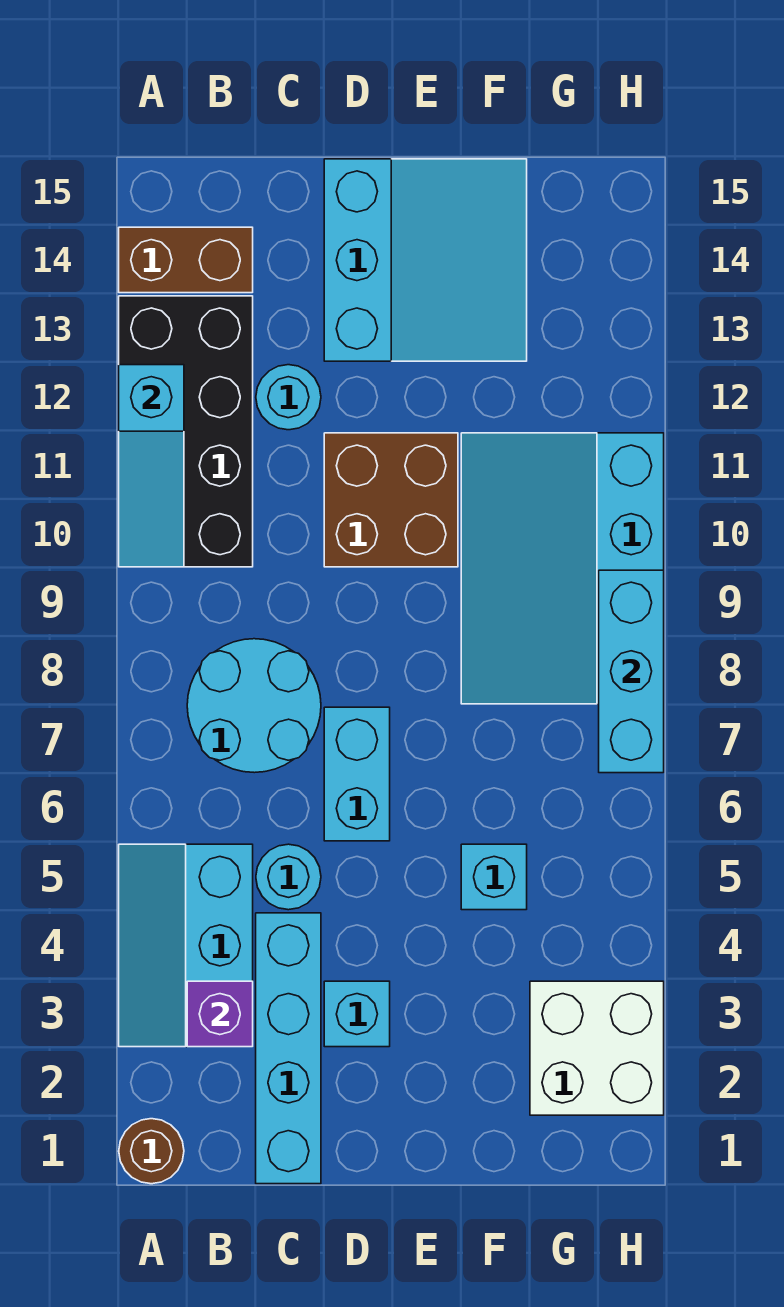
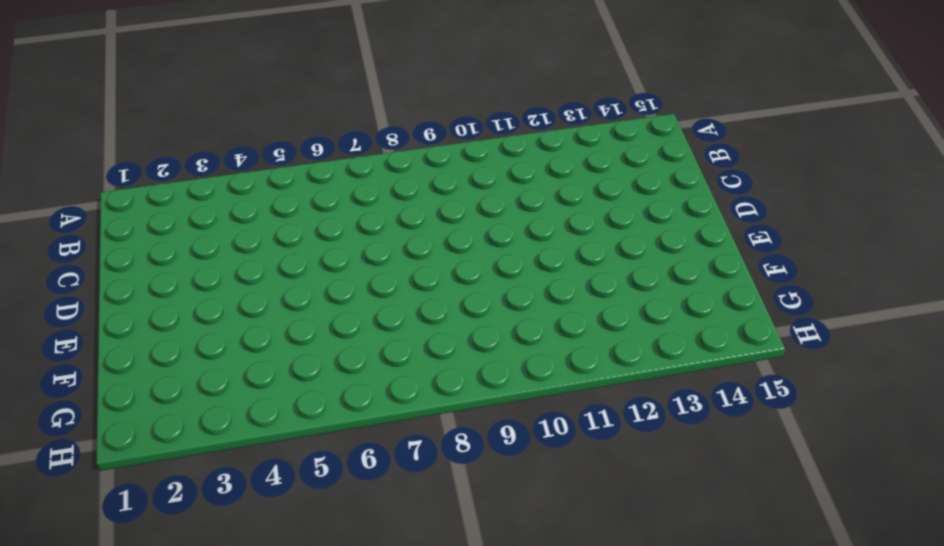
none -> brown 1x1 round brick [119,1119,184,1184]
none -> cyan 2x3 slope [119,844,253,1047]
none -> black 2x4 brick [119,296,253,567]

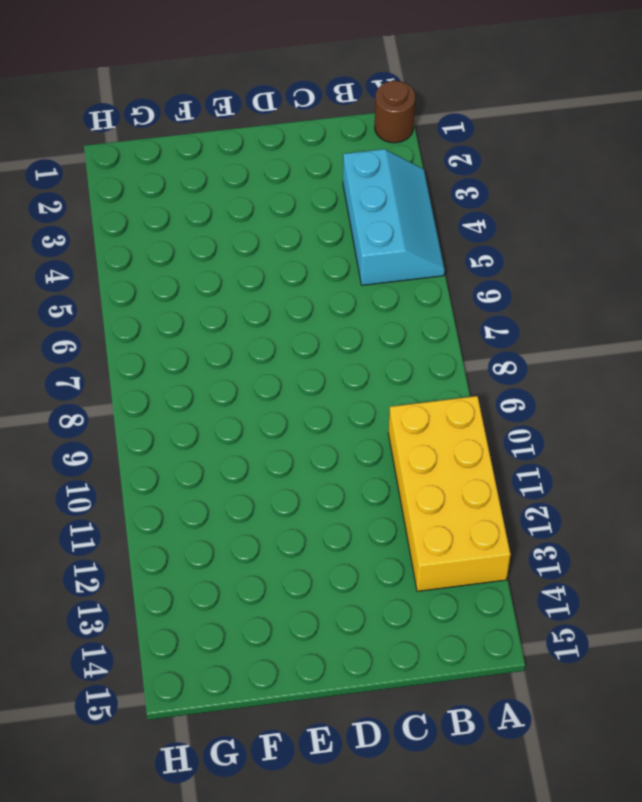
yellow 2x4 brick [388,396,511,591] -> black 2x4 brick [119,296,253,567]
none -> brown 1x2 brick [119,227,253,293]
none -> cyan 2x2 round brick [187,639,321,773]
none -> cyan 1x4 brick [256,913,321,1184]

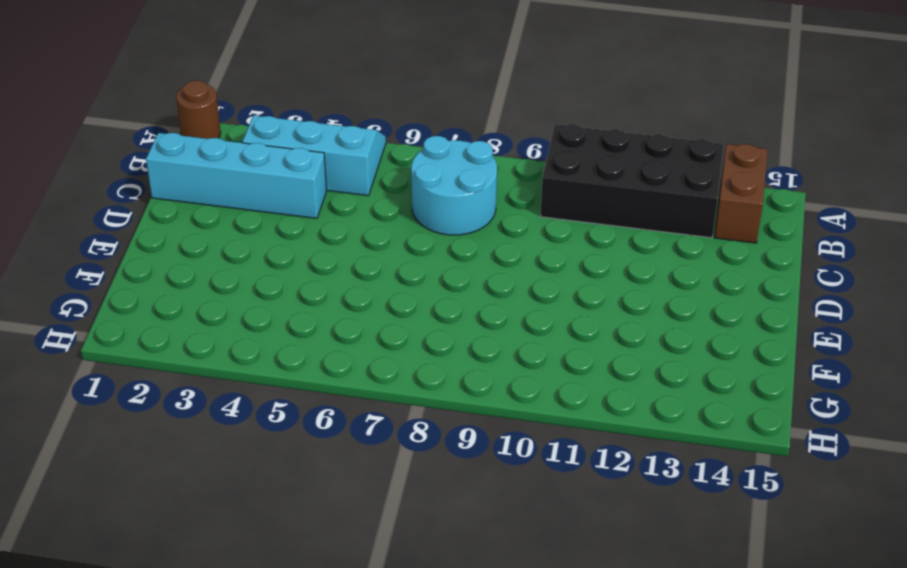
none -> cyan 1x1 round brick [256,844,321,910]
none -> cyan 1x1 round brick [256,365,321,430]
none -> cyan 1x1 brick [324,981,390,1047]

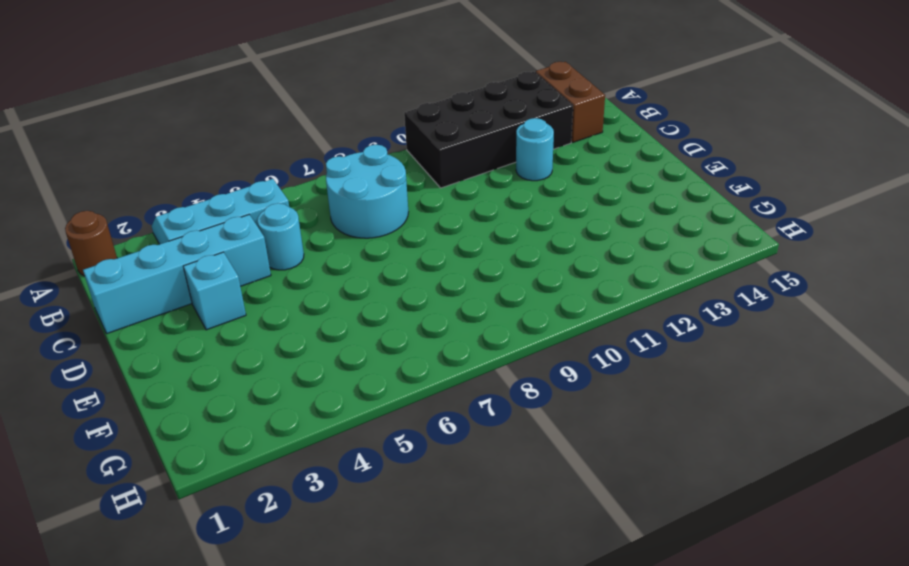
none -> cyan 1x2 brick [324,707,390,841]
none -> brown 2x2 brick [324,433,458,567]
none -> cyan 3x3 slope [324,159,527,361]

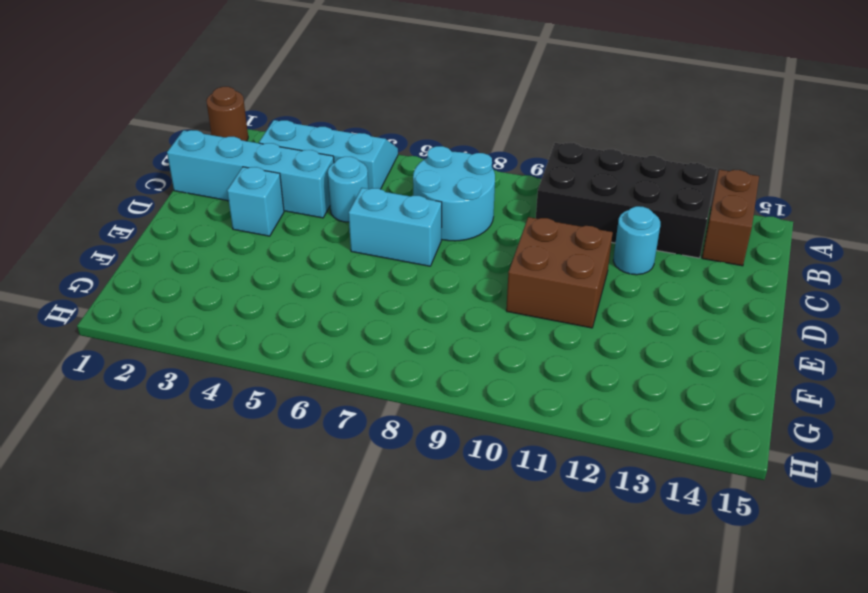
none -> cyan 3x3 slope [324,159,527,361]
none -> cyan 1x1 brick [461,844,527,910]
none -> cyan 3x4 slope [461,433,664,704]

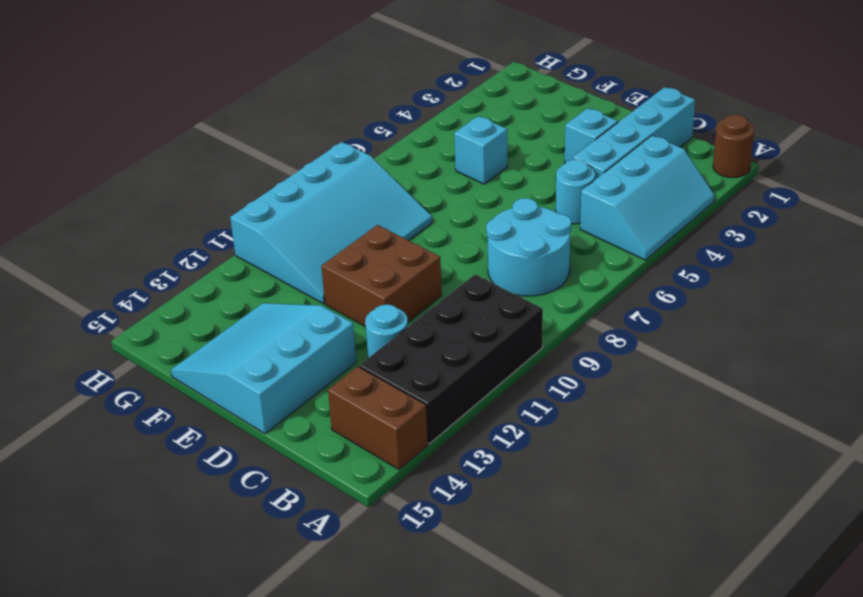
none -> cyan 1x2 brick [324,707,390,841]
none -> white 2x2 brick [530,981,664,1115]
none -> cyan 1x3 slope [119,365,184,567]

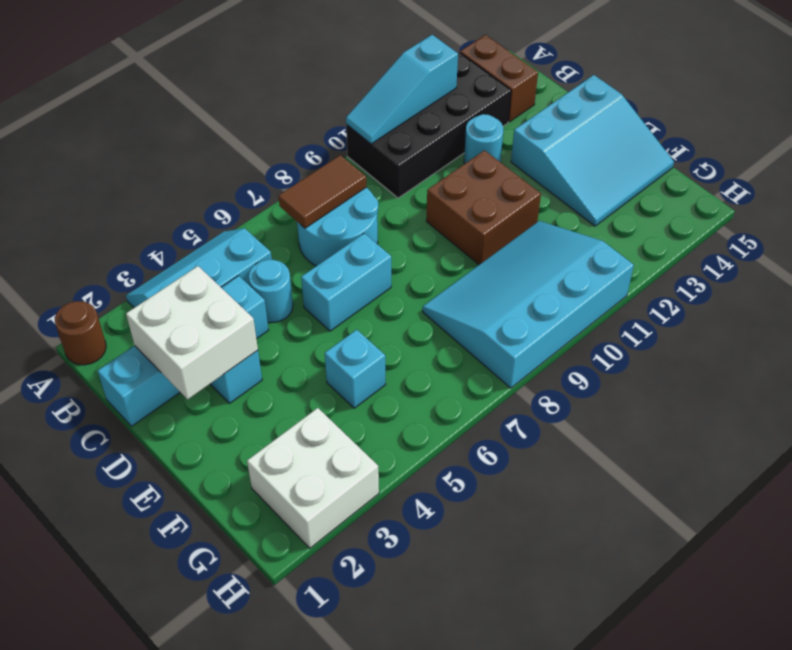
brown 1x2 tile [279,155,366,228] -> none
white 2x2 brick [126,266,258,399] -> none
none -> purple 1x1 brick [187,981,253,1047]
none -> cyan 1x3 brick [599,570,664,773]

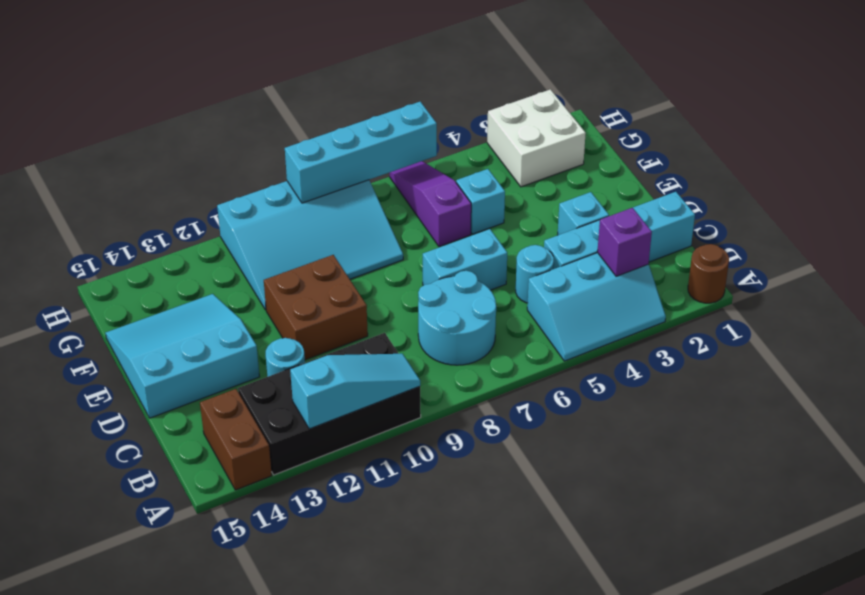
purple 1x3 slope [390,161,471,247] -> none
cyan 1x4 brick [285,102,437,203] -> cyan 1x3 brick [599,570,664,773]

